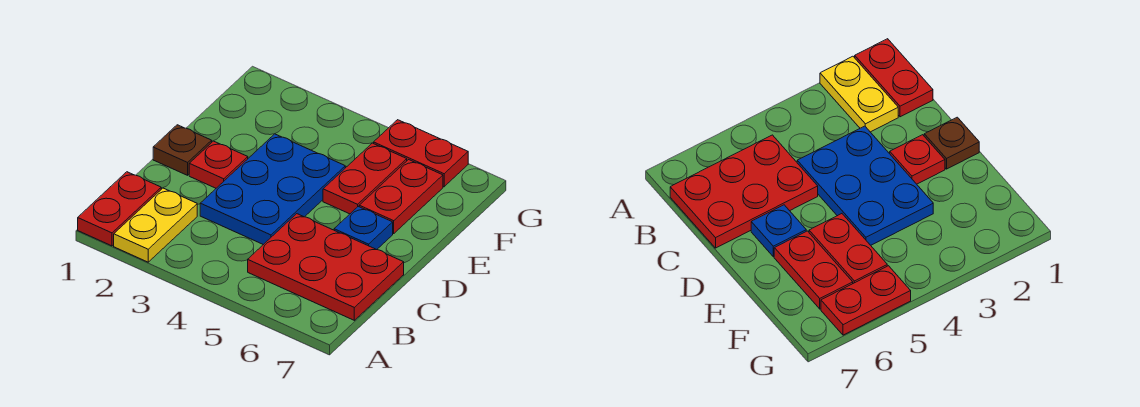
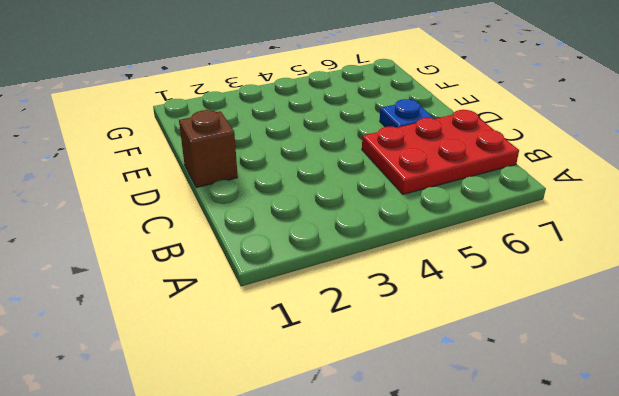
brown 1x1 brick [179,110,238,188] -> brown 1x1 plate [153,125,212,175]
none -> red 1x2 plate [78,172,161,246]
none -> yellow 1x2 plate [114,188,197,262]

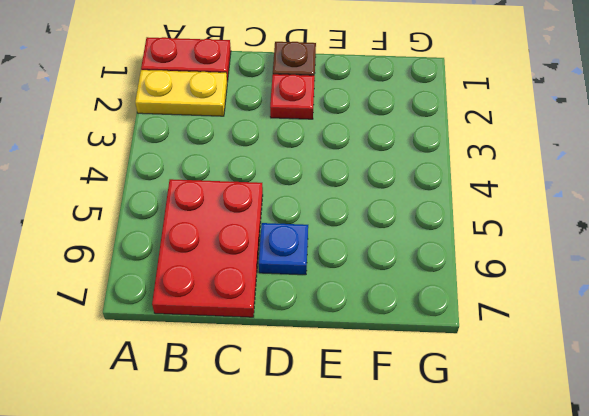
none -> blue 2x3 plate [200,134,345,245]
none -> red 1x2 plate [323,143,407,214]

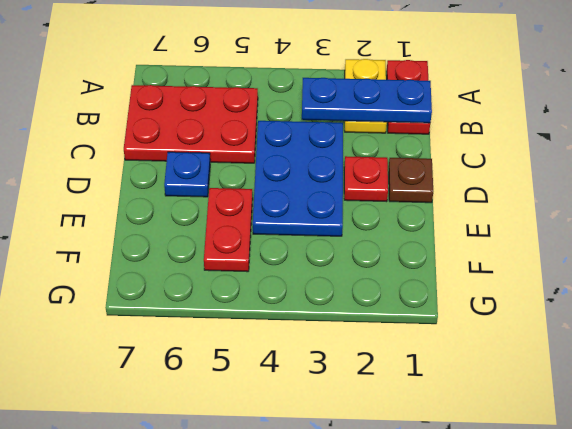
blue 1x3 plate [302,78,432,123] -> none
none -> red 1x2 plate [359,160,443,234]
none -> red 1x2 plate [374,120,468,187]

